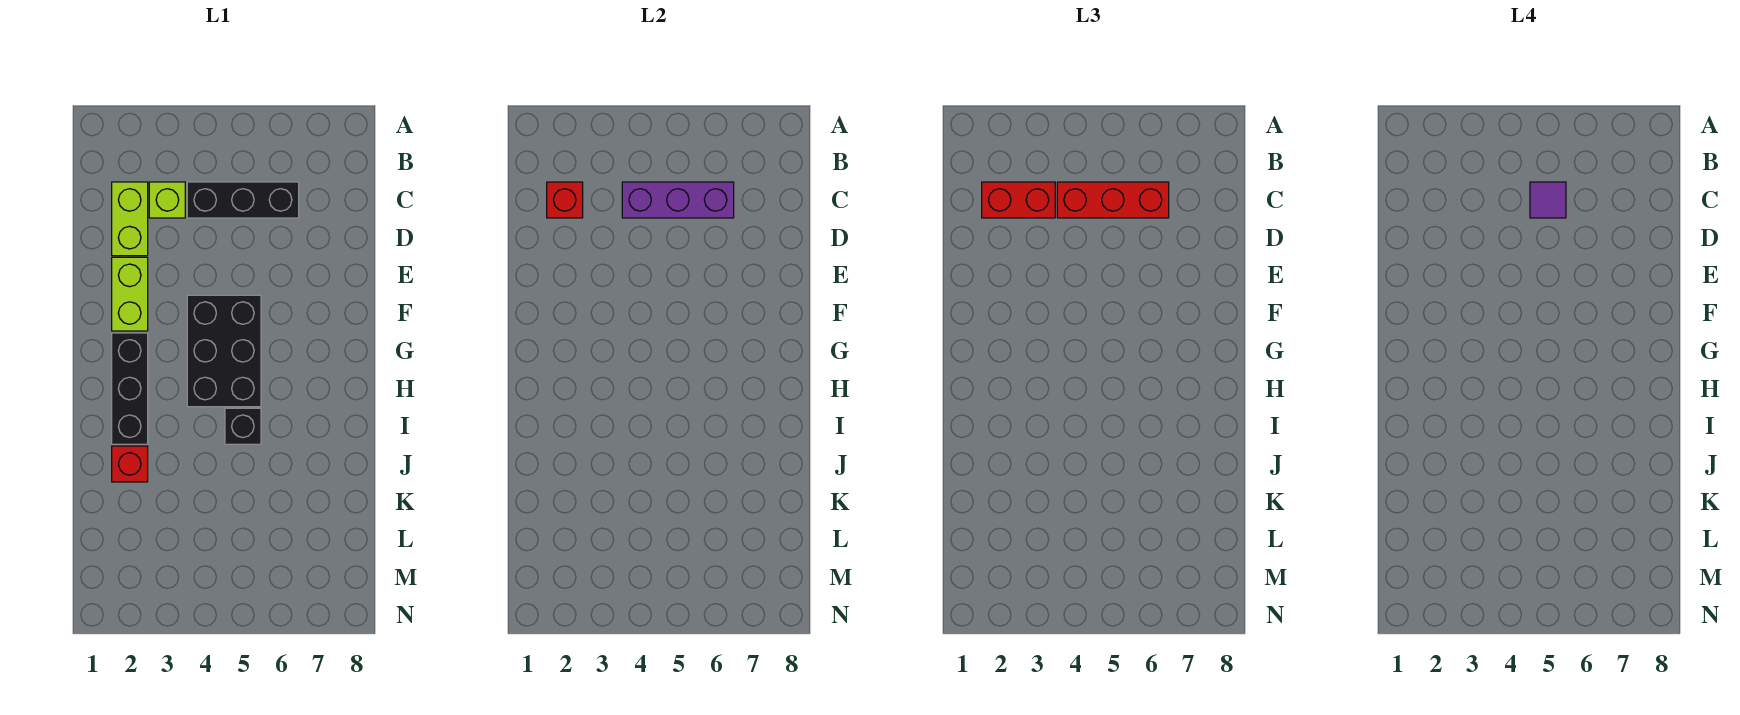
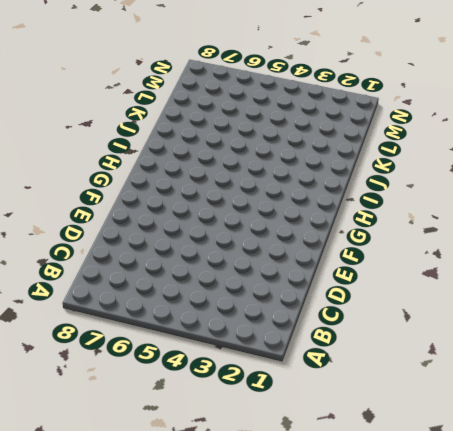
none -> lime 1x2 brick [112,182,148,256]
none -> lime 1x1 brick [149,182,185,218]
none -> black 1x3 brick [187,182,299,218]

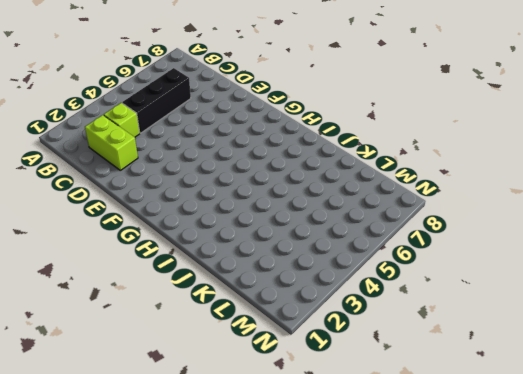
none -> lime 1x2 brick [112,257,148,331]
none -> black 2x3 brick [187,295,261,407]
none -> black 1x3 brick [112,333,148,444]

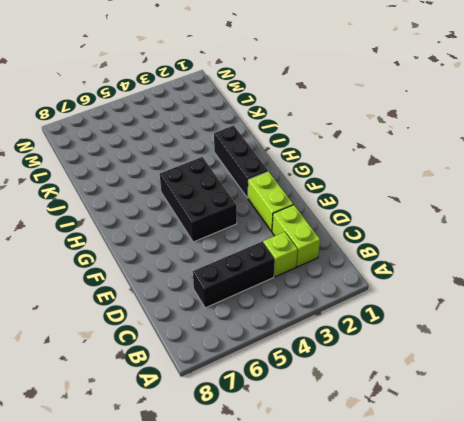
none -> black 1x1 brick [225,408,261,444]
none -> red 1x1 brick [112,446,148,482]
none -> red 1x1 brick [547,182,583,218]

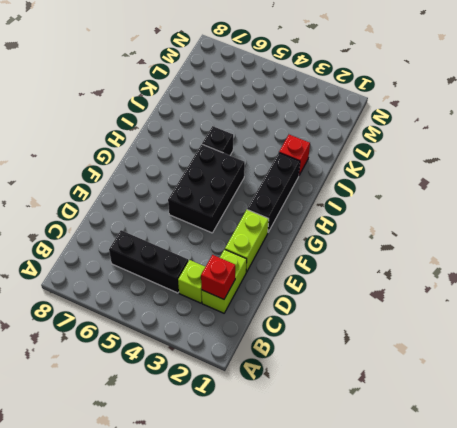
none -> purple 1x3 brick [622,182,734,218]
none -> red 1x2 brick [982,182,1055,218]
none -> red 1x3 brick [1057,182,1169,218]

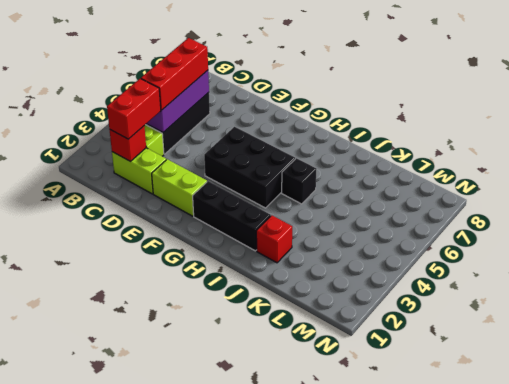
none -> purple 1x1 tile [1530,182,1566,218]

